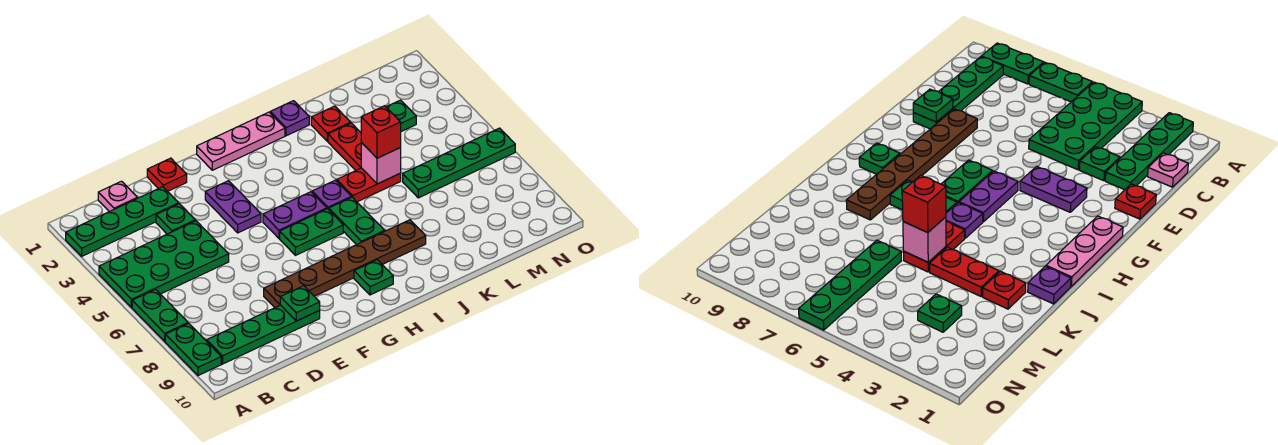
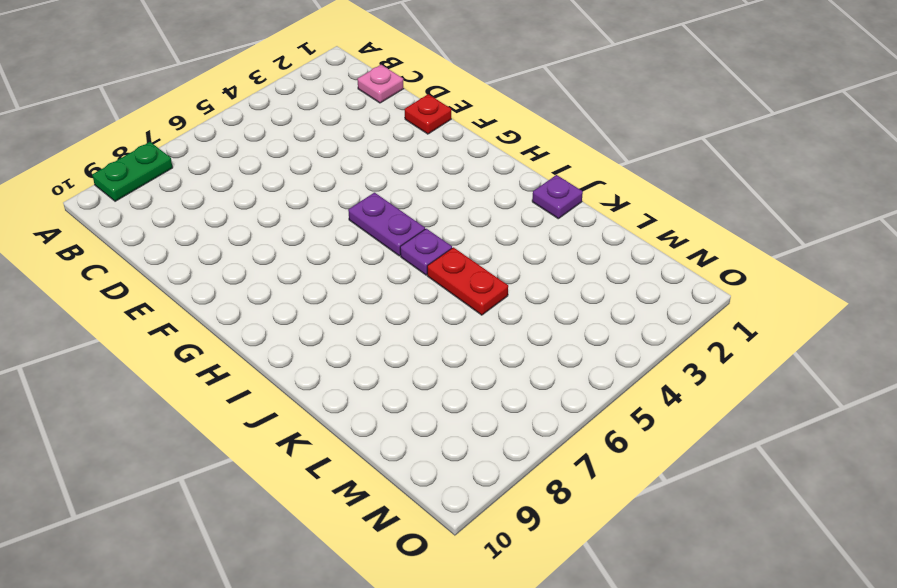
none -> green 1x4 plate [66,187,179,256]
none -> green 2x4 plate [99,221,229,308]
none -> green 1x2 plate [132,289,188,341]

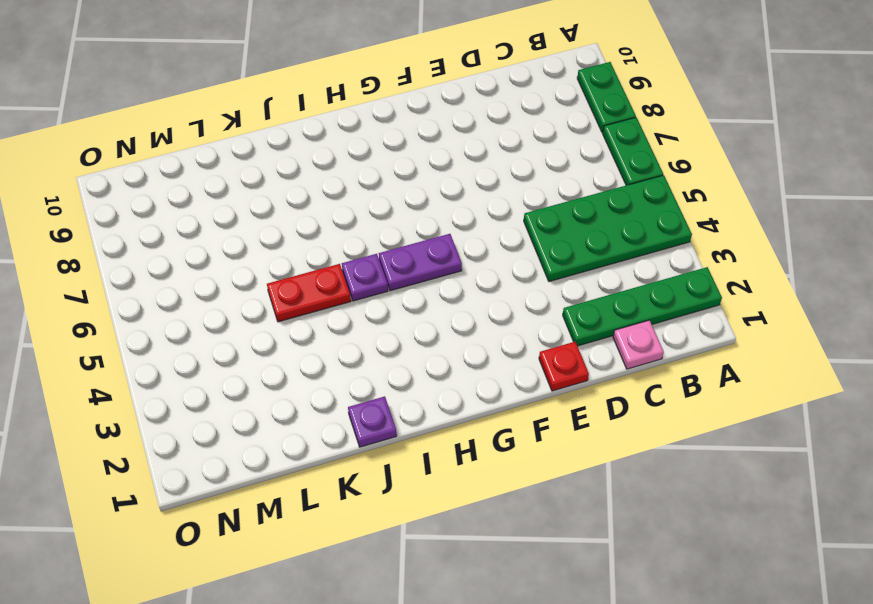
none -> green 1x4 plate [207,305,320,364]
none -> green 1x1 plate [156,204,195,234]
none -> brown 1x6 plate [264,220,426,307]

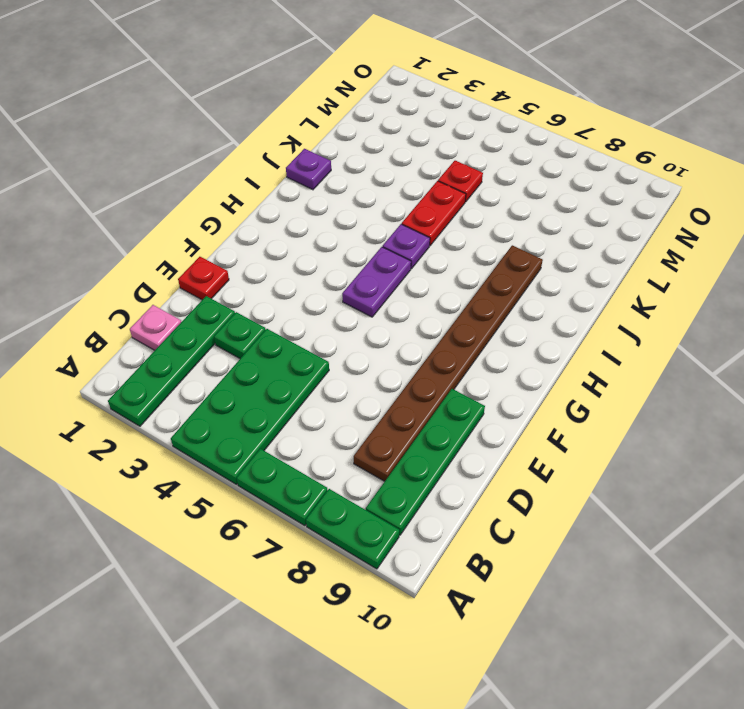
brown 1x8 plate [354,245,543,481] -> brown 1x6 plate [264,220,426,307]
red 1x1 plate [438,161,483,202] -> red 1x1 plate moved to [311,106,351,141]
none -> purple 1x2 plate [205,181,261,233]
none -> pink 1x3 plate [197,112,285,170]
none -> green 1x2 plate [280,209,343,255]

